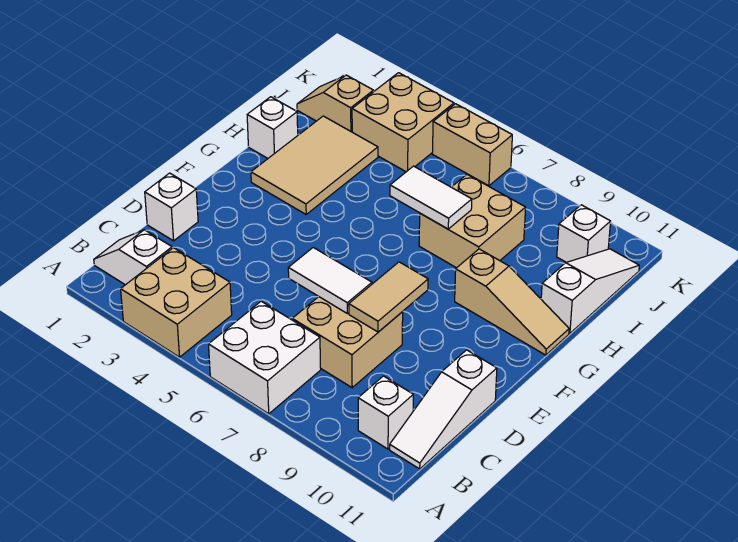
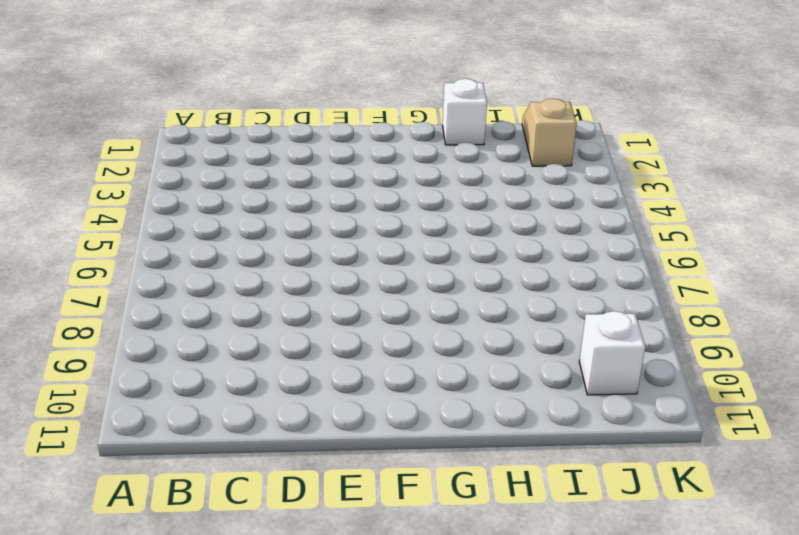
none -> tan 2x2 brick [121,248,232,357]
none -> white 2x2 brick [209,301,321,414]
none -> white 1x2 slope [94,230,172,285]

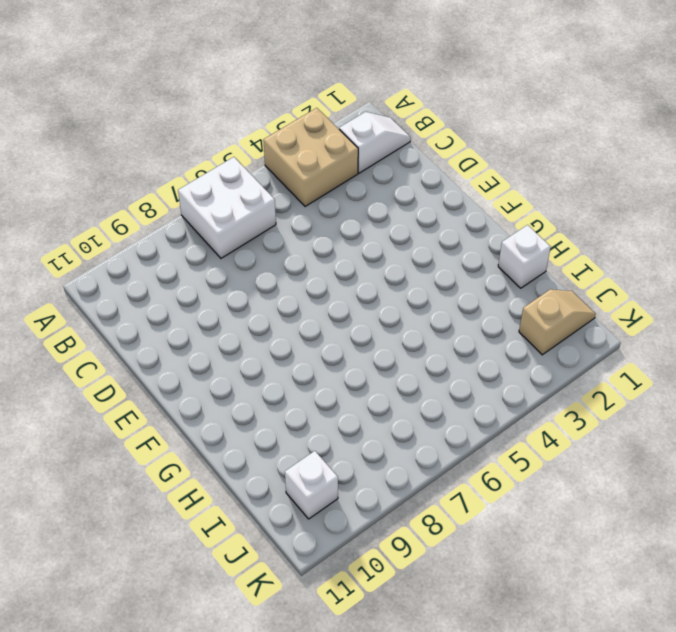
none -> white 1x1 brick [358,376,413,449]
none -> white 1x3 slope [390,350,497,469]
none -> tan 2x2 brick [292,297,403,388]

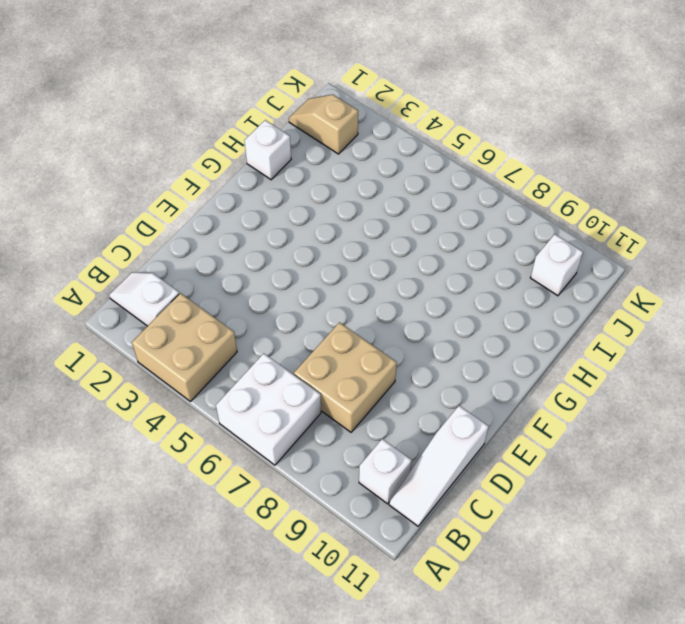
none -> white 1x1 brick [145,173,198,241]
none -> tan 2x3 tile [251,116,378,214]
none -> tan 1x3 slope [455,249,569,355]

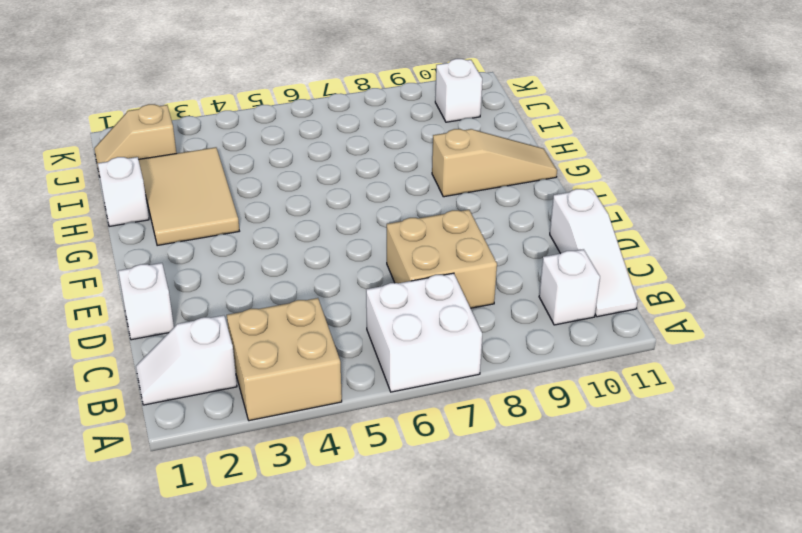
none -> tan 2x2 brick [419,175,526,268]
none -> white 1x3 slope [541,249,639,333]
none -> tan 2x2 brick [352,73,454,172]

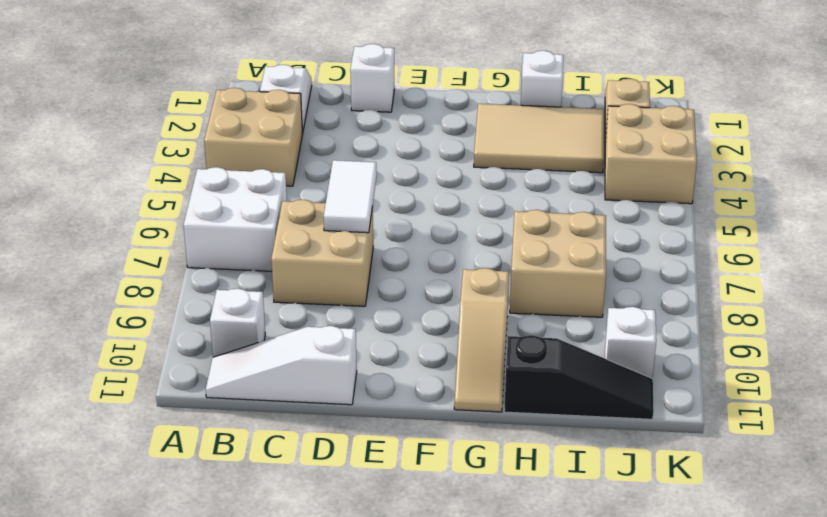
black 1x3 slope [504,335,654,419] -> white 1x3 slope [541,249,639,333]
none -> tan 1x2 brick [432,104,512,186]
none -> tan 1x2 tile [349,262,428,332]
none -> white 1x2 tile [390,166,472,229]

